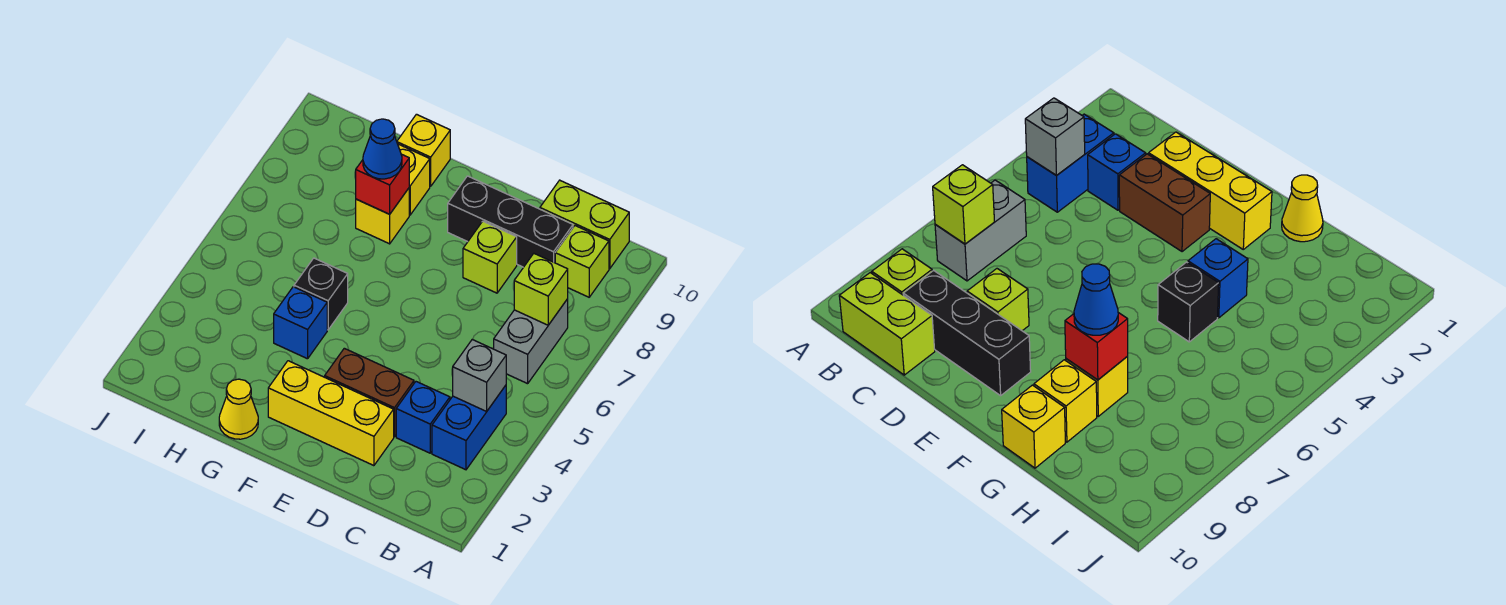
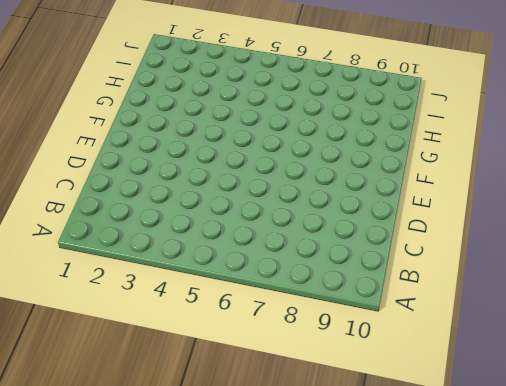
none -> blue 1x2 brick [432,385,506,470]
none -> grey 1x2 brick [494,299,568,384]
none -> lime 1x1 brick [555,226,609,297]

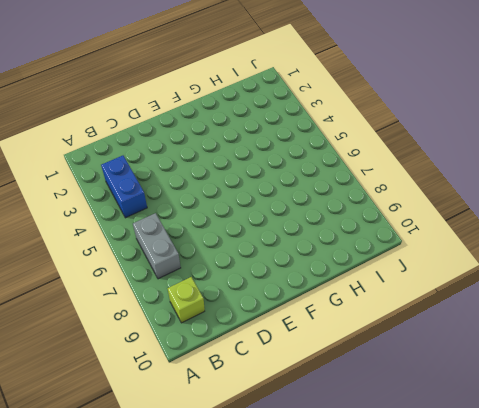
none -> lime 1x2 brick [540,180,629,269]
none -> blue 1x1 brick [396,382,450,453]
none -> black 1x3 brick [448,176,573,267]

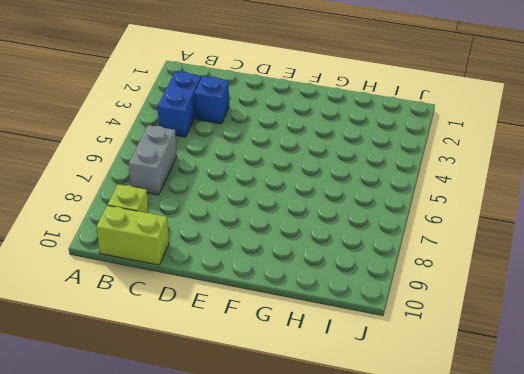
none -> black 1x3 brick [448,176,573,267]
none -> yellow 1x3 brick [268,361,394,466]
none -> brown 1x2 brick [325,348,414,437]

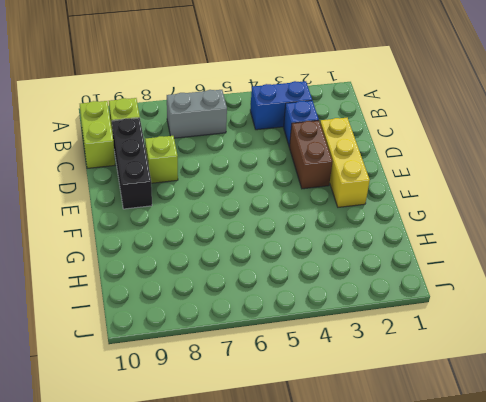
none -> yellow 1x1 cone [219,379,258,439]
none -> blue 1x1 brick [274,287,327,359]
none -> black 1x1 brick [294,258,348,330]

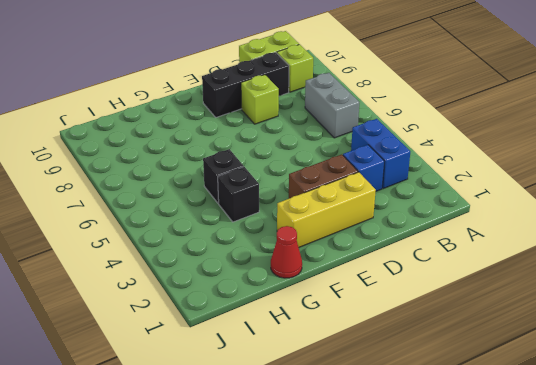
red 1x1 cone [271,226,302,278] -> yellow 1x1 cone [219,379,258,439]
black 1x1 brick [218,167,259,222] -> blue 1x1 brick [274,287,327,359]
none -> yellow 1x1 brick [356,188,409,244]
none -> yellow 1x1 brick [398,144,430,215]
none -> yellow 1x1 brick [397,114,450,186]

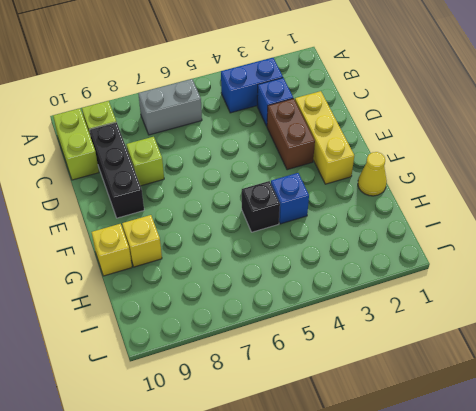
none -> yellow 1x1 brick [356,188,409,244]
none -> grey 1x1 brick [453,340,506,411]
none -> lime 1x1 brick [514,254,568,325]

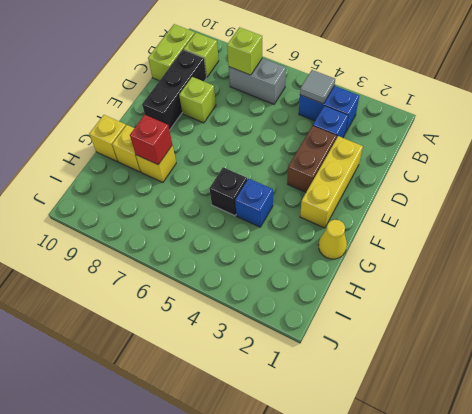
grey 1x1 tile [300,70,335,104] -> grey 1x1 brick [453,340,506,411]
none -> blue 1x1 cone [363,119,402,179]

